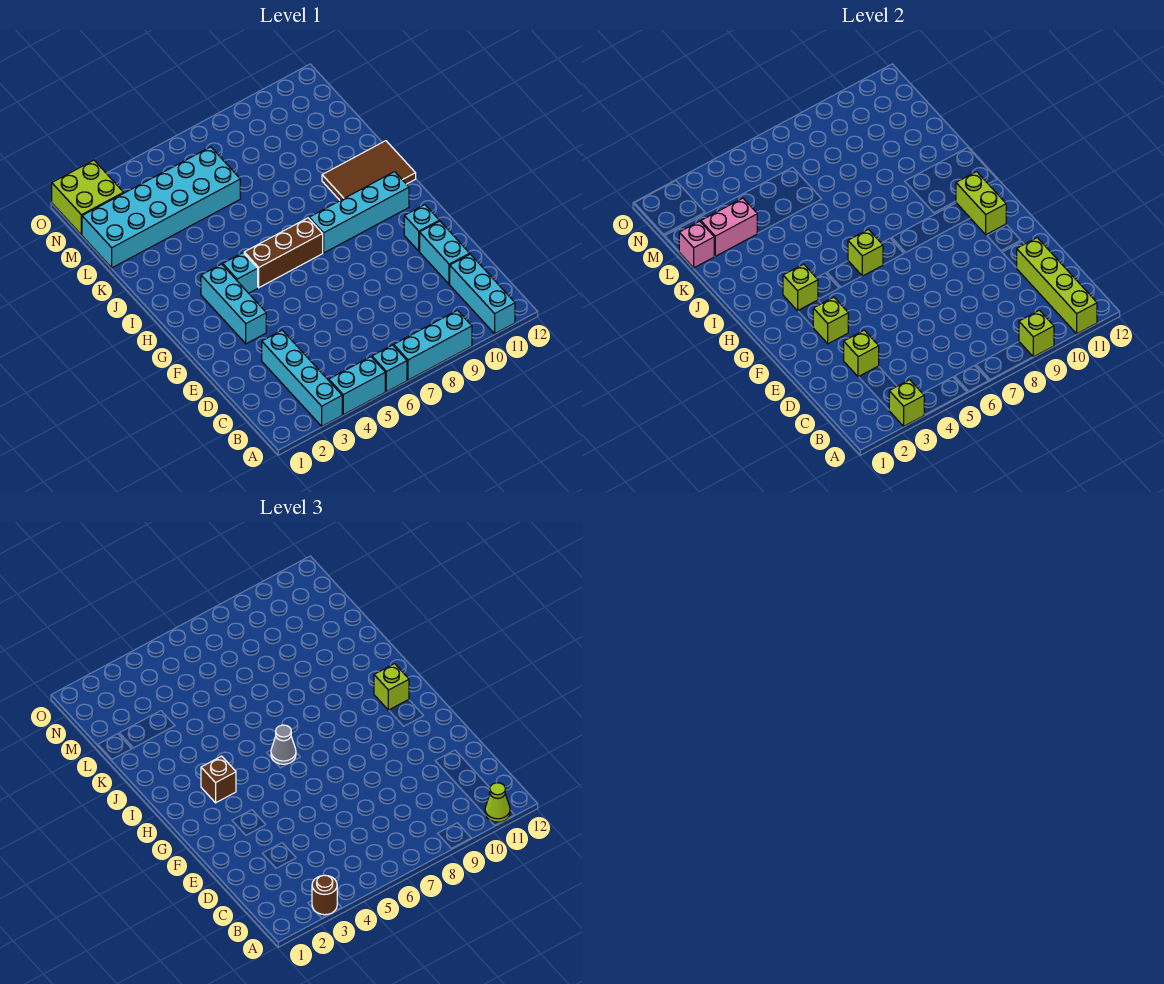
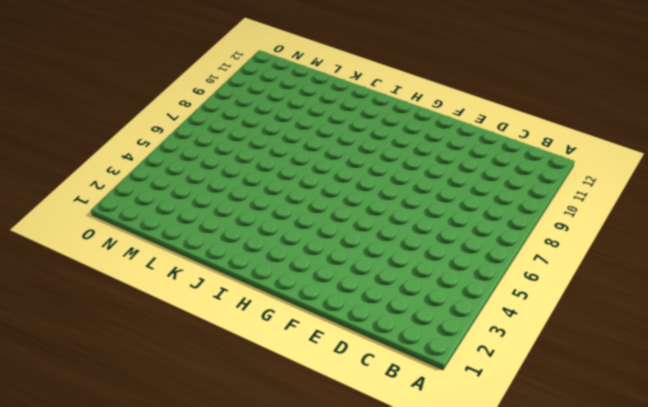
none -> cyan 1x4 brick [262,330,342,426]
none -> cyan 1x2 brick [329,357,385,415]
none -> cyan 1x1 brick [372,345,407,392]

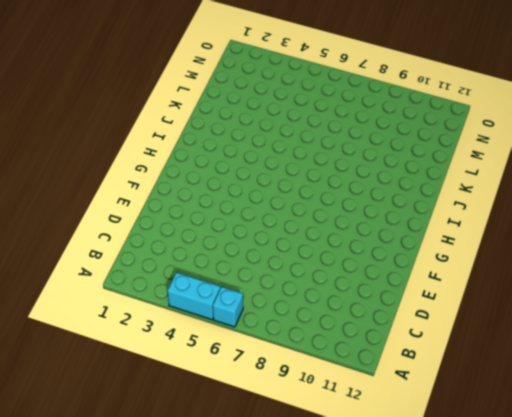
none -> cyan 1x4 brick [262,330,342,426]
none -> cyan 1x3 brick [394,310,472,380]
none -> cyan 1x3 brick [450,254,515,334]

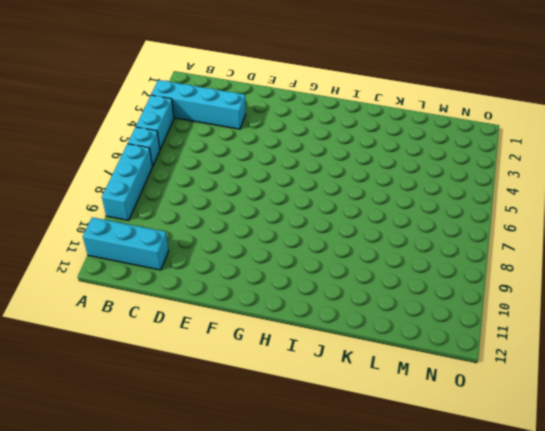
none -> cyan 1x2 brick [420,221,470,284]
none -> cyan 1x3 brick [201,264,266,344]
none -> cyan 1x1 brick [404,205,439,251]

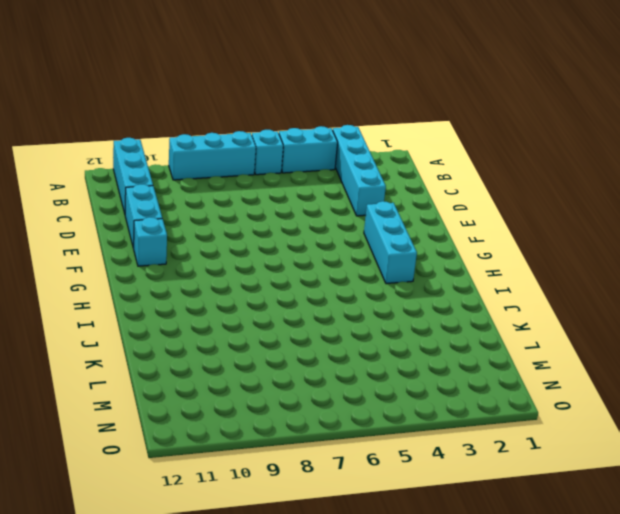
none -> cyan 1x1 brick [223,253,258,293]
none -> brown 1x3 brick [244,218,323,288]
none -> cyan 1x4 brick [309,172,409,253]

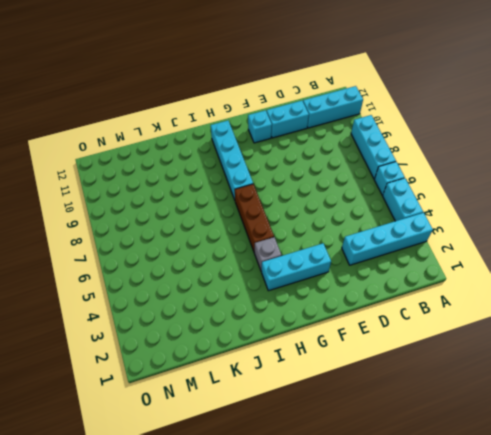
grey 1x1 brick [255,237,282,271] -> cyan 1x1 brick [223,253,258,293]
none -> brown 2x3 tile [322,141,416,200]
none -> cyan 2x6 brick [82,147,240,268]
none -> lime 2x2 brick [52,160,124,235]

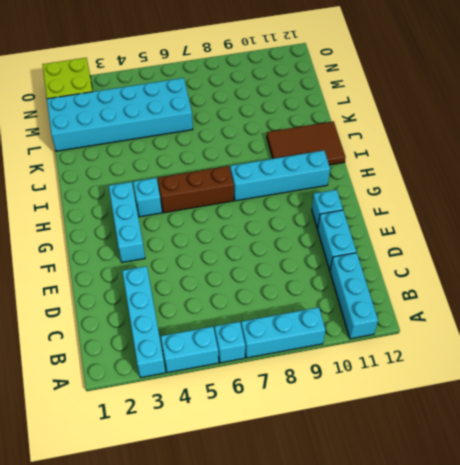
none -> lime 1x1 brick [889,380,924,426]
none -> lime 1x1 brick [1019,310,1054,357]
none -> lime 1x4 brick [1017,238,1097,334]

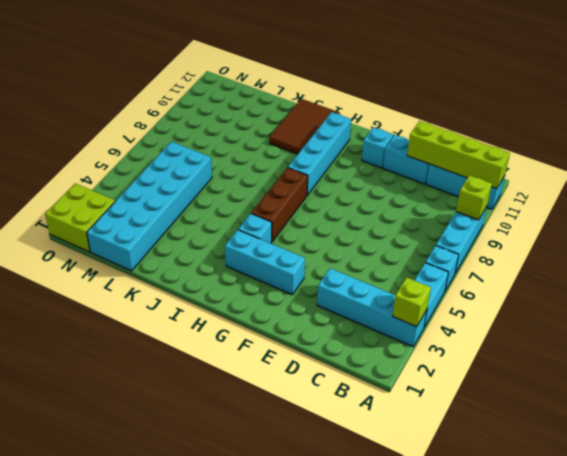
none -> lime 1x1 brick [844,330,879,377]
none -> lime 1x1 brick [813,297,848,344]
none -> lime 1x2 brick [956,172,1006,235]

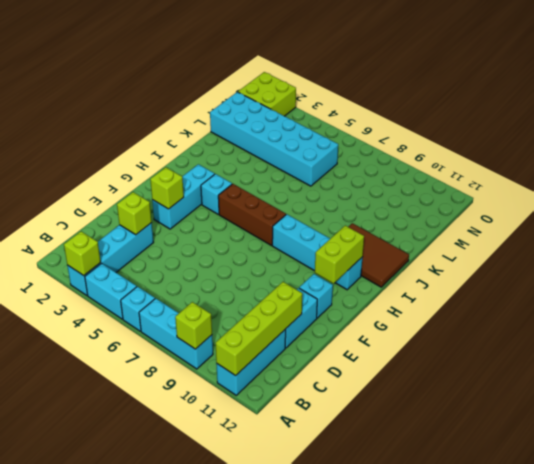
none -> lime 1x1 brick [783,264,818,311]
none -> lime 1x1 brick [848,230,883,276]
none -> pink 1x1 brick [679,221,714,268]

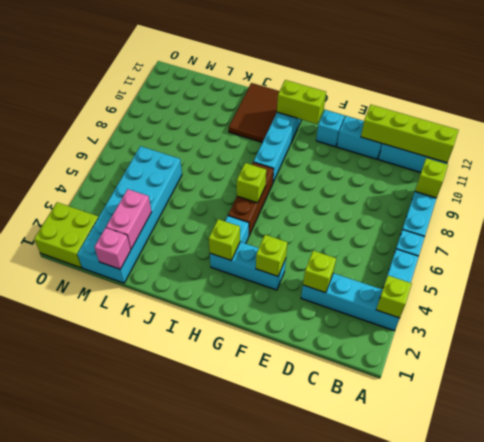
none -> brown 1x1 round brick [312,875,337,915]
none -> lime 1x1 cone [485,783,510,822]
none -> brown 1x1 brick [201,756,236,803]

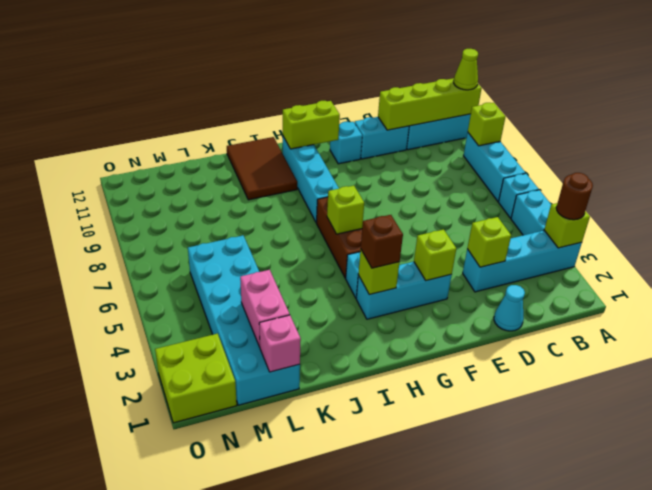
cyan 1x1 cone [494,285,525,331] -> none
none -> grey 1x1 cone [271,725,296,764]
none -> lime 1x1 brick [374,664,409,710]

